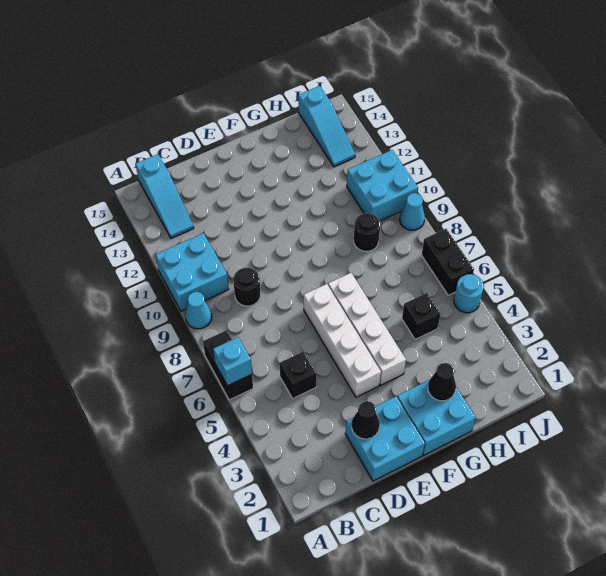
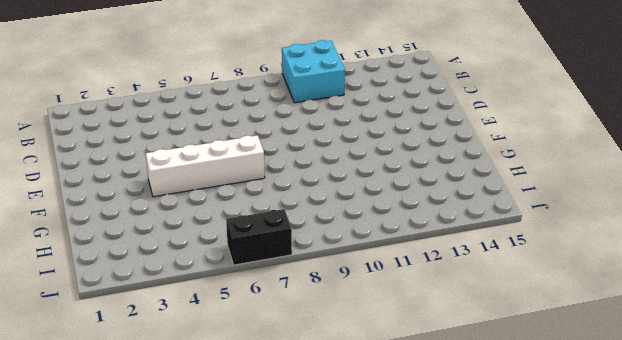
none -> black 1x2 brick [203,330,253,400]
none -> cyan 1x1 cone [185,292,212,329]
none -> cyan 1x3 slope [136,154,194,238]

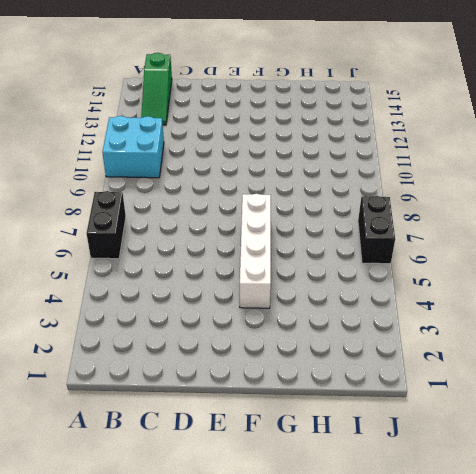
green 1x3 slope [141,53,172,125] -> cyan 1x3 slope [136,154,194,238]
none -> cyan 1x1 cone [185,292,212,329]
none -> black 1x1 brick [280,351,317,398]
none -> black 1x1 round brick [233,268,260,306]

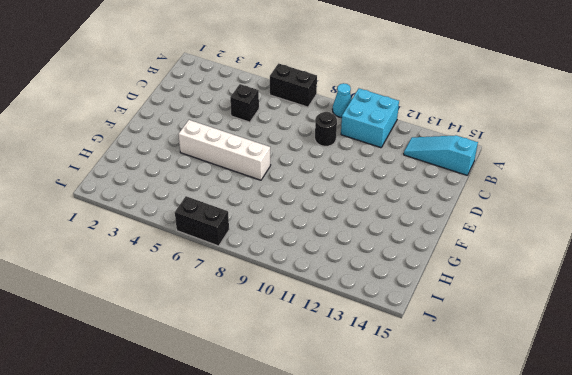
none -> cyan 2x2 brick [345,397,425,481]
none -> white 1x4 brick [304,284,381,397]
none -> cyan 2x2 brick [397,380,476,455]

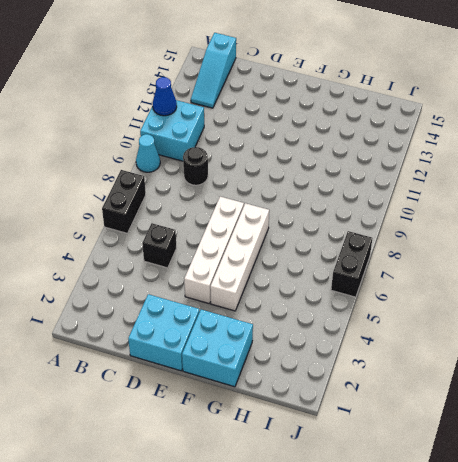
blue 1x1 cone [153,77,177,116] -> none
none -> black 1x1 brick [402,293,441,339]
none -> black 1x1 round brick [354,213,380,251]
none -> cyan 2x2 brick [347,150,418,221]

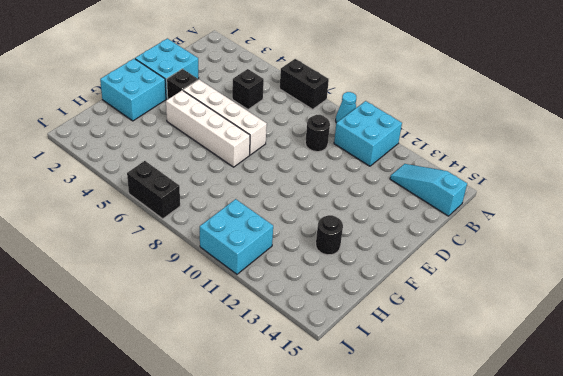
black 1x1 brick [167,69,198,99] -> black 1x1 brick moved to [402,293,441,339]
black 1x1 round brick [316,215,343,255] -> black 1x1 round brick moved to [354,213,380,251]
none -> cyan 1x3 slope [298,86,355,167]
none -> cyan 1x1 round brick [454,274,484,313]
none -> cyan 1x1 cone [400,193,425,230]

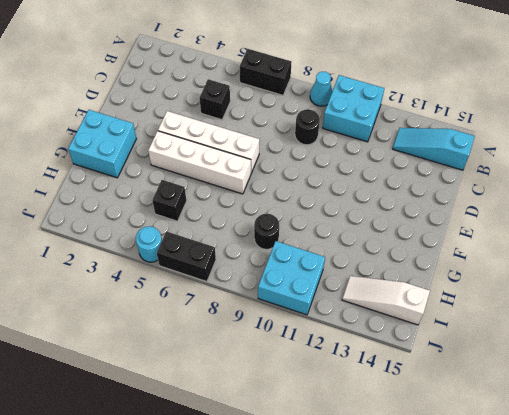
white 1x3 slope [342,276,430,325] -> cyan 1x3 slope [298,86,355,167]
none -> cyan 2x2 brick [345,397,425,481]
none -> cyan 1x1 cone [400,193,425,230]
none -> cyan 1x1 brick [213,337,252,386]

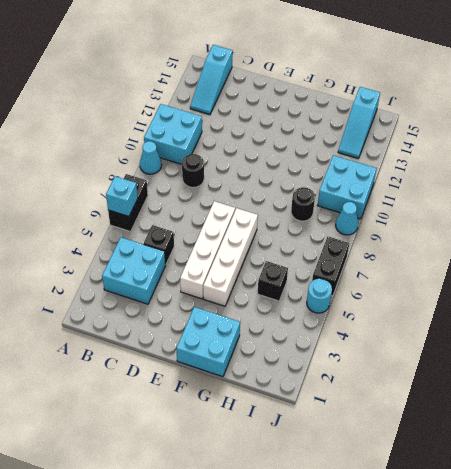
cyan 2x2 brick [102,237,166,304] -> cyan 2x2 brick moved to [345,397,425,481]
none -> black 1x1 cone [352,401,380,439]
none -> black 1x1 cone [428,363,456,401]

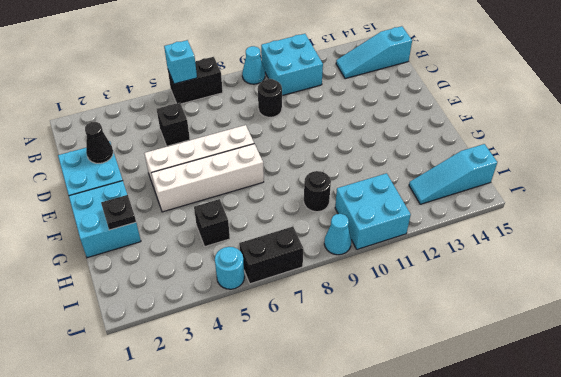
black 1x1 plate [101,195,136,230] -> black 1x1 cone [428,363,456,401]

